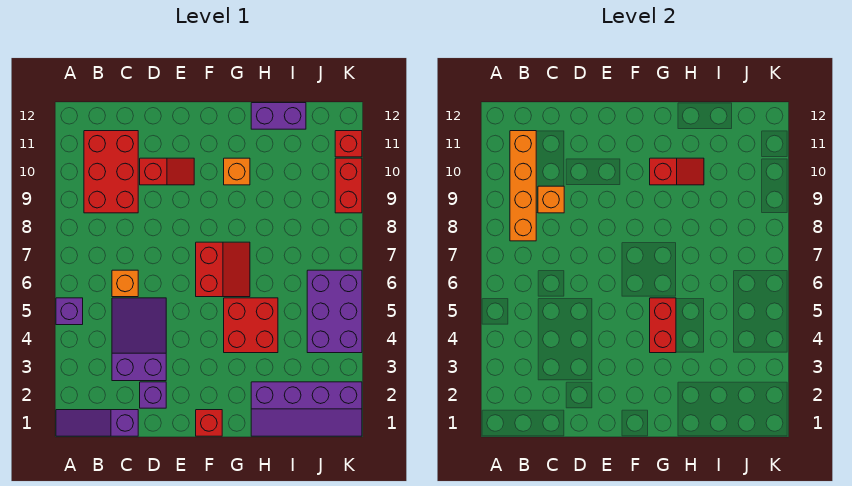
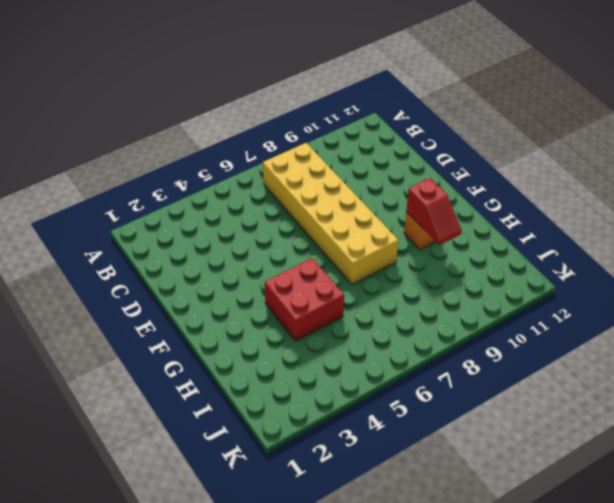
yellow 2x6 brick [263,143,398,284] -> red 2x2 slope [196,242,250,297]
none -> purple 1x3 slope [56,410,138,436]
none -> purple 1x1 brick [56,298,83,325]
none -> red 2x3 brick [84,131,138,213]

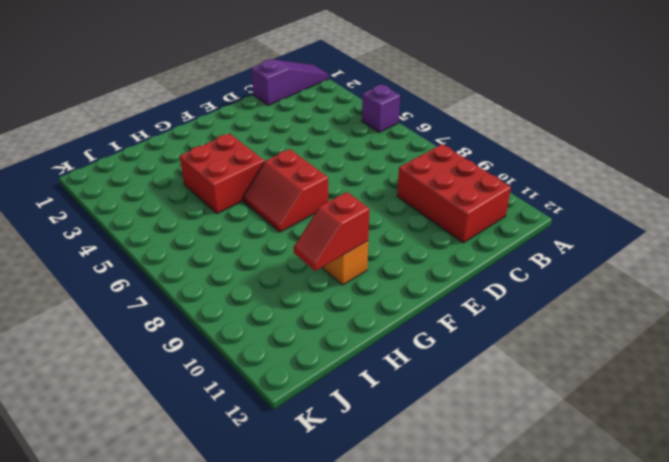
none -> purple 2x3 slope [112,298,166,381]
none -> orange 1x1 brick [112,270,138,297]
none -> purple 1x1 brick [140,382,166,408]

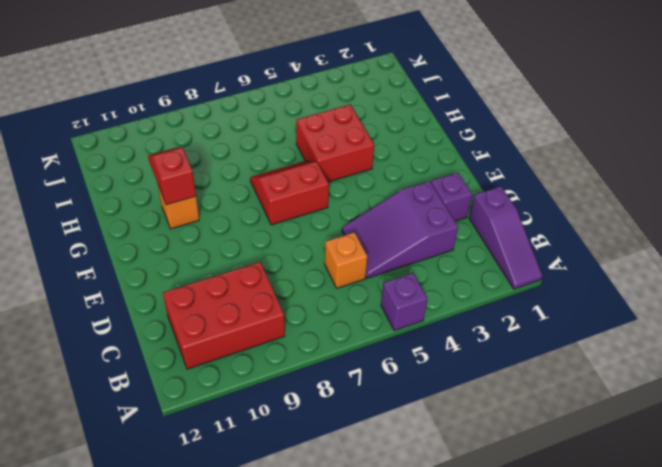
none -> red 1x2 slope [140,158,194,185]
none -> red 1x1 brick [196,410,222,436]
none -> purple 2x4 slope [251,382,362,436]

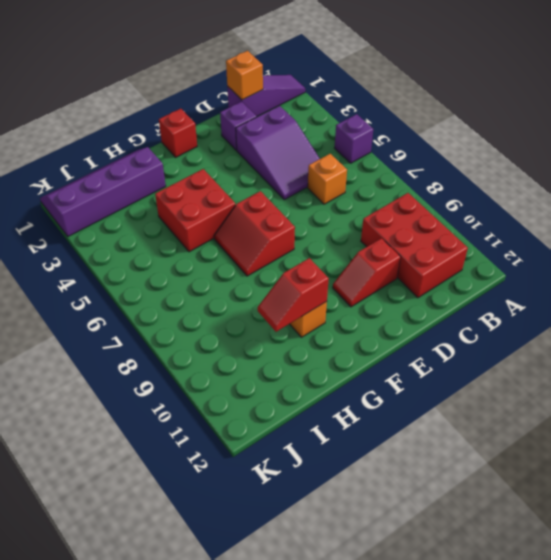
orange 1x1 brick [226,51,263,100] -> orange 1x1 brick moved to [538,186,564,213]
none -> purple 1x2 brick [251,103,306,129]
none -> purple 2x3 brick [307,270,362,353]
none -> red 1x2 brick [335,158,362,213]

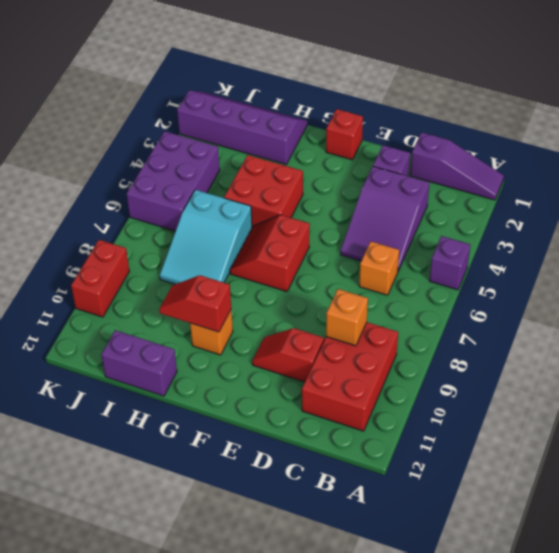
cyan 2x3 slope [160,190,252,284] -> none
none -> red 1x1 brick [335,131,362,157]
none -> orange 1x4 brick [510,131,536,241]
none -> red 1x2 brick [650,298,676,353]

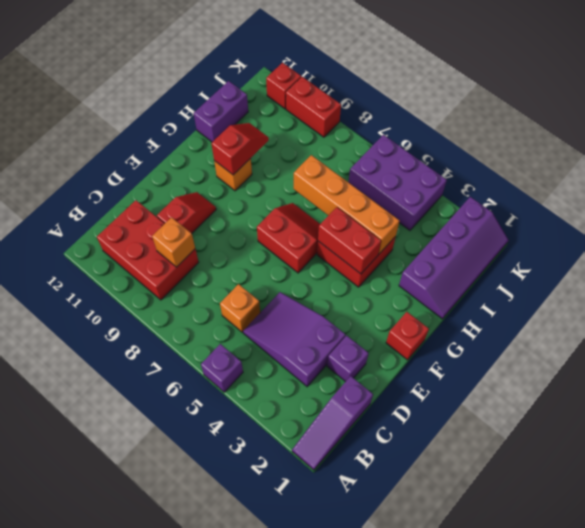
orange 1x4 brick [294,155,400,254] -> orange 1x4 brick moved to [510,131,536,241]

